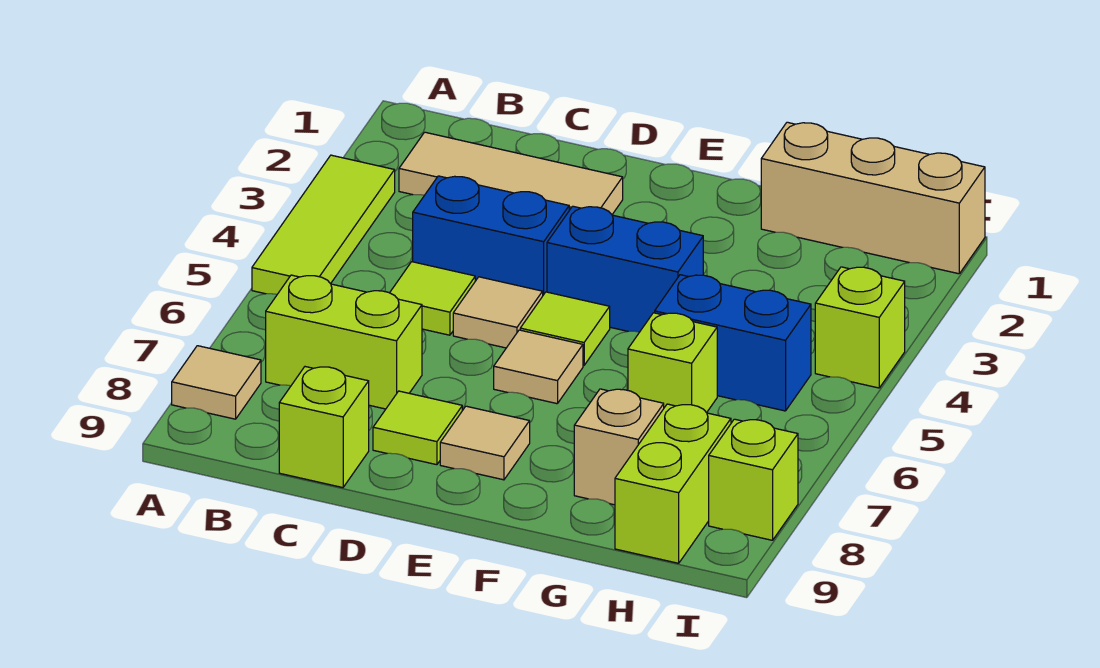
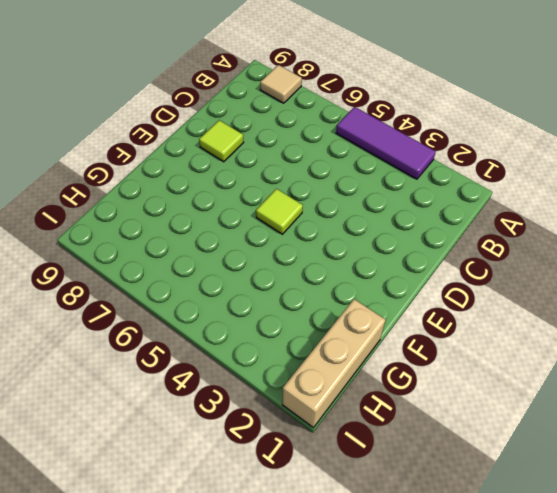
purple 1x3 tile [336,107,436,179] -> lime 1x3 tile [252,155,395,294]
none -> tan 1x3 tile [399,132,623,214]
none -> lime 1x2 brick [266,275,422,409]
none -> blue 1x2 brick [413,176,569,295]

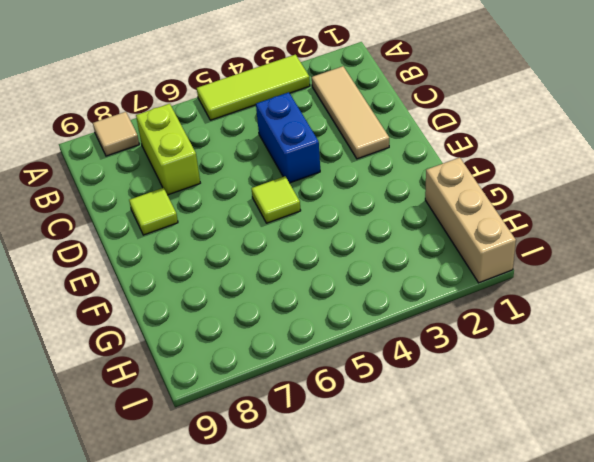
none -> lime 1x1 tile [390,262,475,335]
none -> lime 1x1 brick [279,367,369,488]
none -> tan 1x1 tile [453,277,543,348]

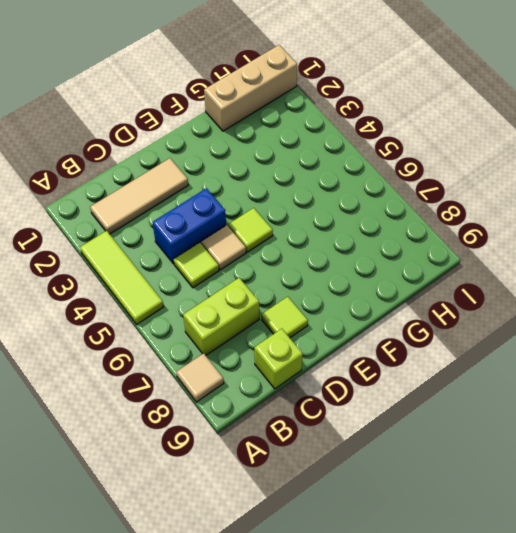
none -> blue 1x2 brick [547,206,703,332]
none -> tan 1x1 tile [494,330,583,404]
none -> tan 1x1 tile [440,406,530,480]

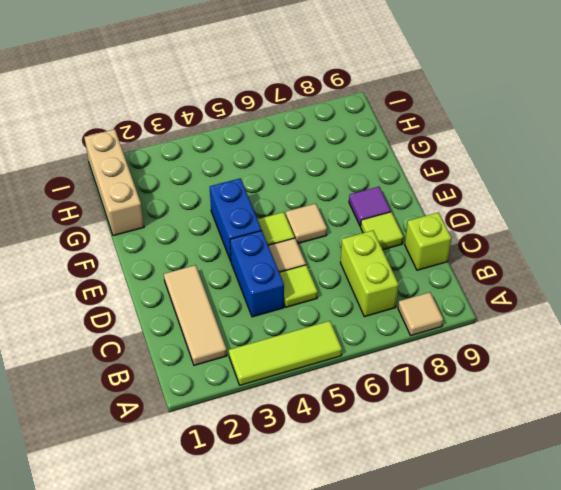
purple 1x1 tile [349,187,391,226] -> tan 1x1 tile [440,406,530,480]
none -> blue 1x2 brick [655,275,811,411]
none -> lime 1x1 brick [628,313,717,413]
none -> tan 1x1 brick [574,389,664,505]

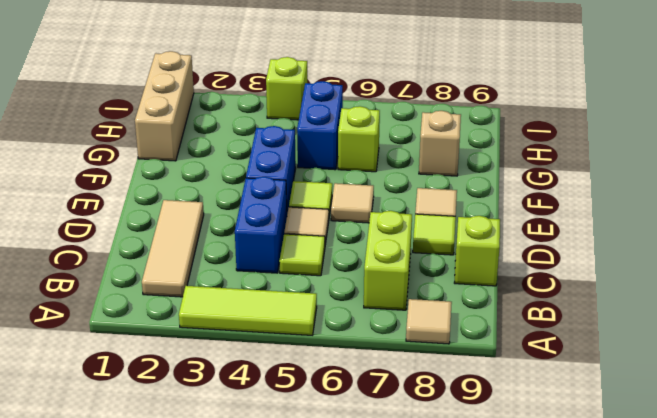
none -> lime 1x2 brick [615,404,731,563]
none -> lime 1x1 brick [709,419,798,540]

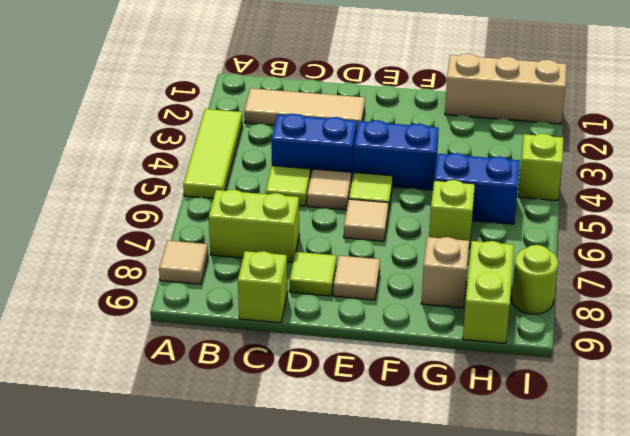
lime 1x1 round brick [511,245,558,314] -> lime 1x1 brick [709,419,798,540]

